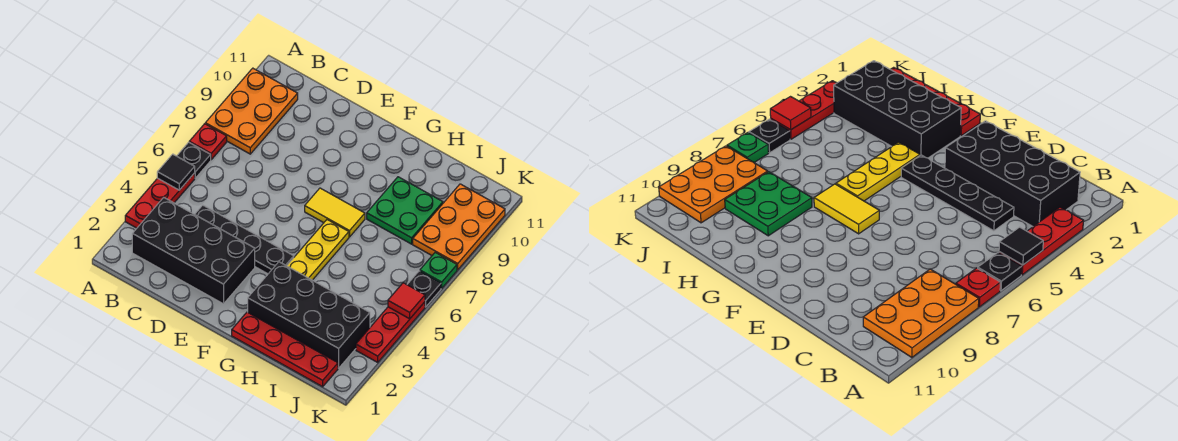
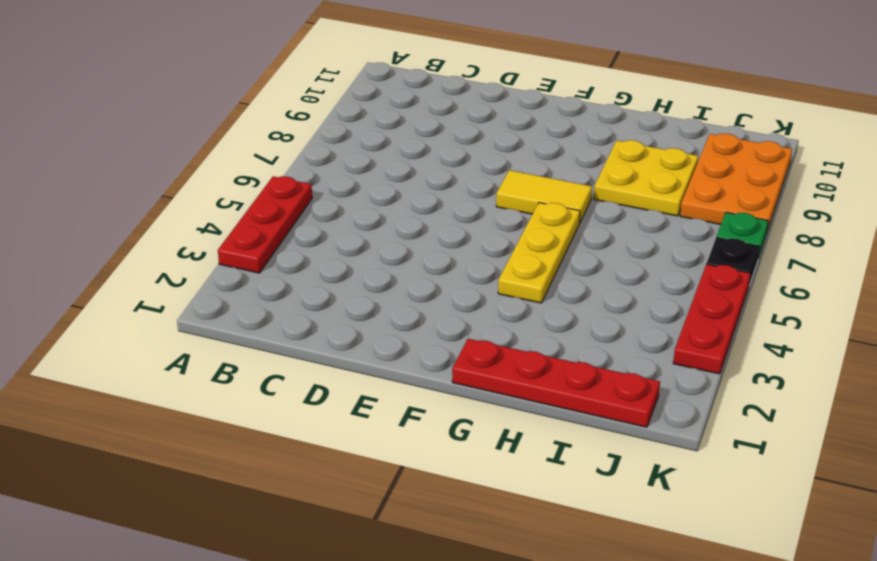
yellow 2x2 plate [594,140,698,216] -> green 2x2 plate [367,177,443,244]
none -> black 1x1 plate [177,142,211,178]
none -> red 1x1 plate [189,124,227,160]
none -> orange 2x3 plate [205,68,298,154]

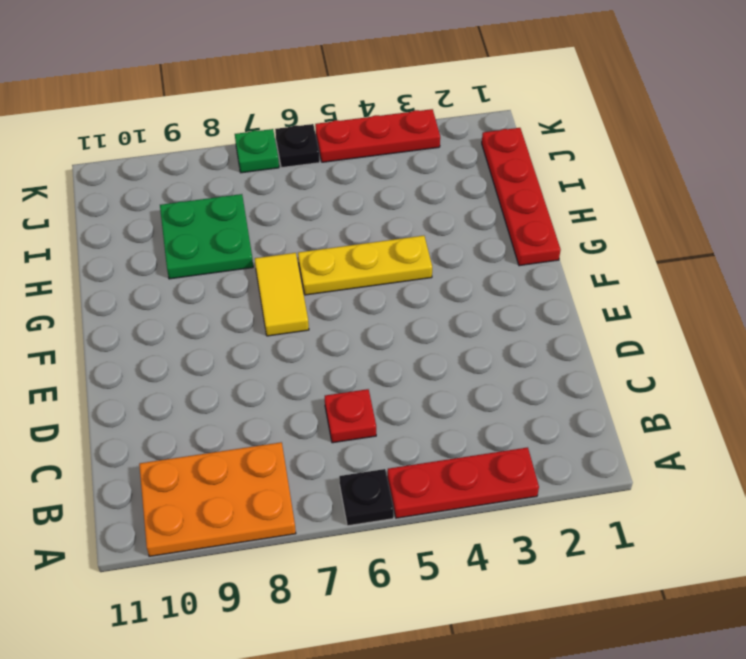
red 1x1 plate [325,389,376,443] -> red 1x1 plate moved to [189,124,227,160]
none -> black 2x4 brick [132,198,255,304]
none -> black 1x4 plate [195,205,294,274]
none -> black 2x4 brick [248,262,370,368]

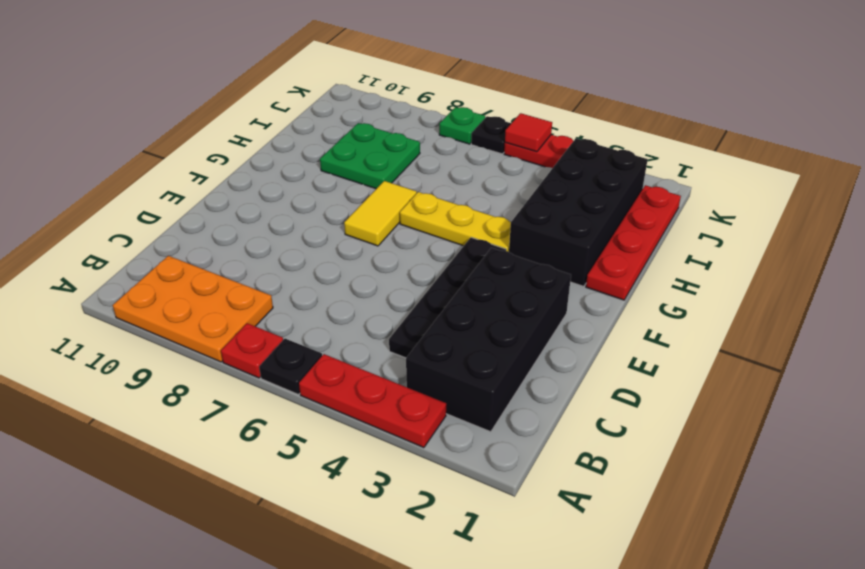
none -> orange 2x3 plate [413,184,505,270]
none -> black 1x1 tile [157,154,195,190]

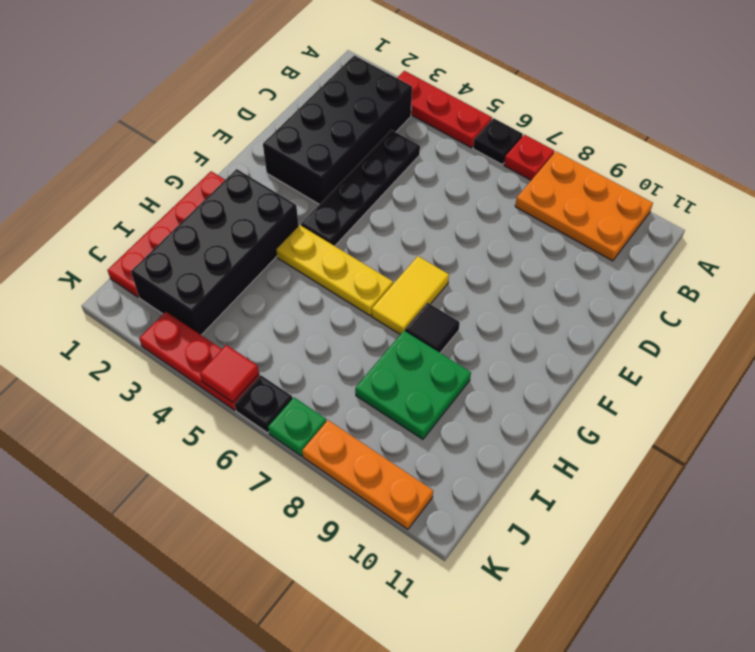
black 1x1 tile [405,303,460,353] -> black 1x1 tile moved to [157,154,195,190]
orange 1x3 plate [302,420,433,529] -> orange 2x3 plate [413,184,505,270]

